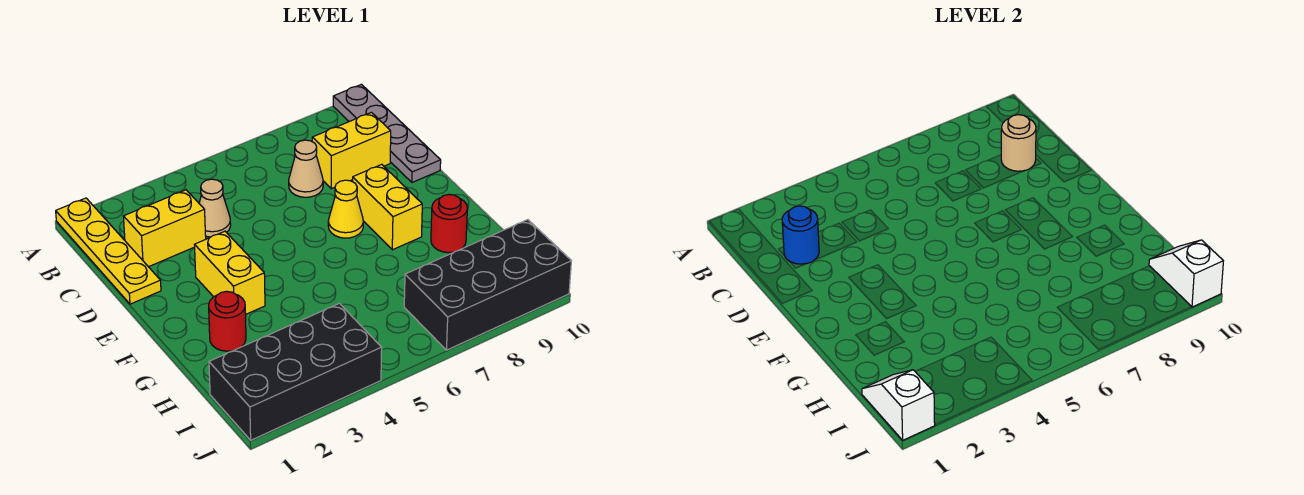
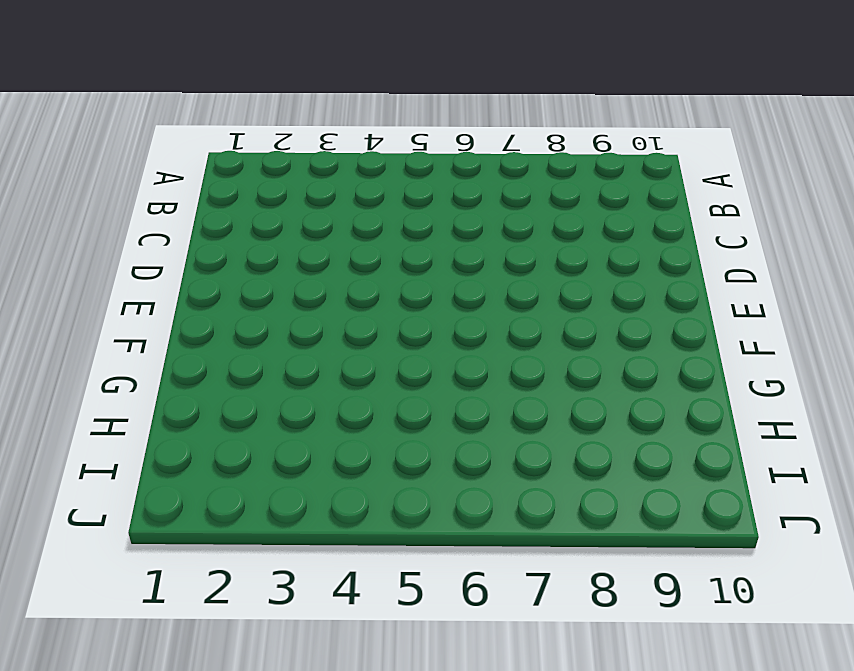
none -> yellow 1x4 plate [56,198,161,304]
none -> grey 1x4 plate [333,84,441,182]
none -> yellow 1x2 brick [123,190,206,267]

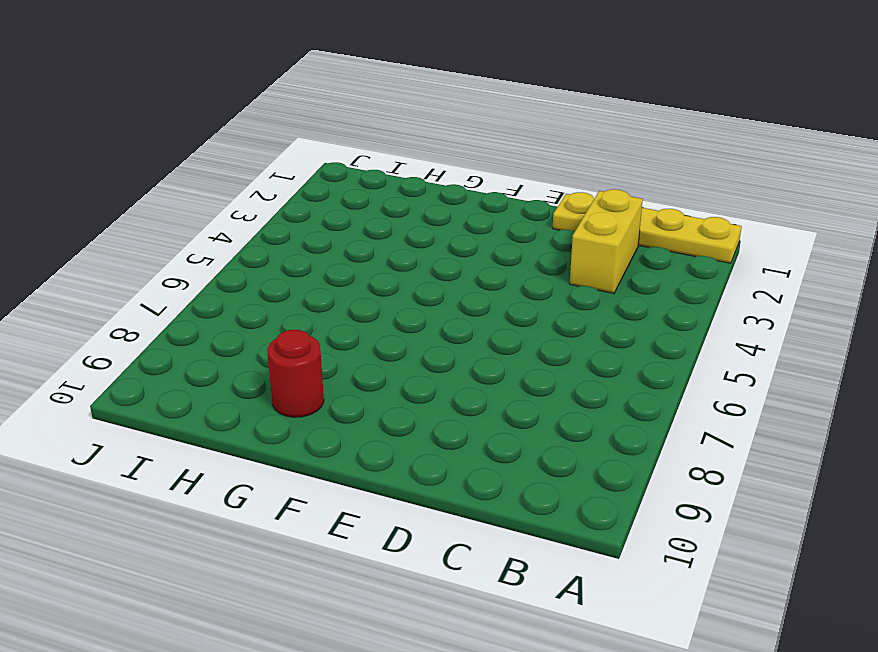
none -> grey 1x4 plate [333,84,441,182]
none -> tan 1x1 cone [199,179,231,237]
none -> tan 1x1 cone [289,140,323,197]

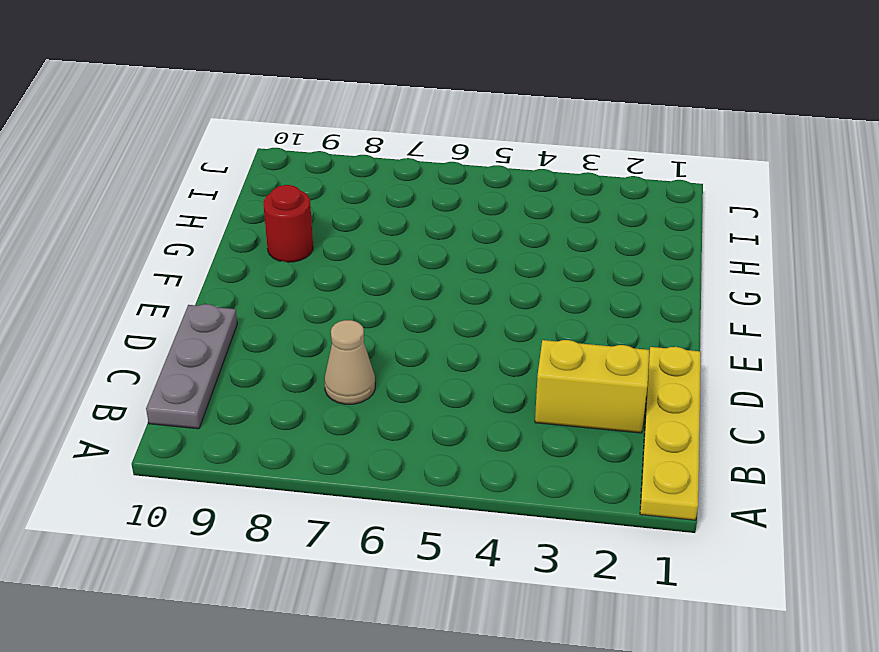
grey 1x3 plate [146,304,237,429] -> grey 1x4 plate [333,84,441,182]
none -> tan 1x1 cone [199,179,231,237]
none -> yellow 1x2 brick [312,112,391,189]
none -> yellow 1x2 brick [195,231,265,314]

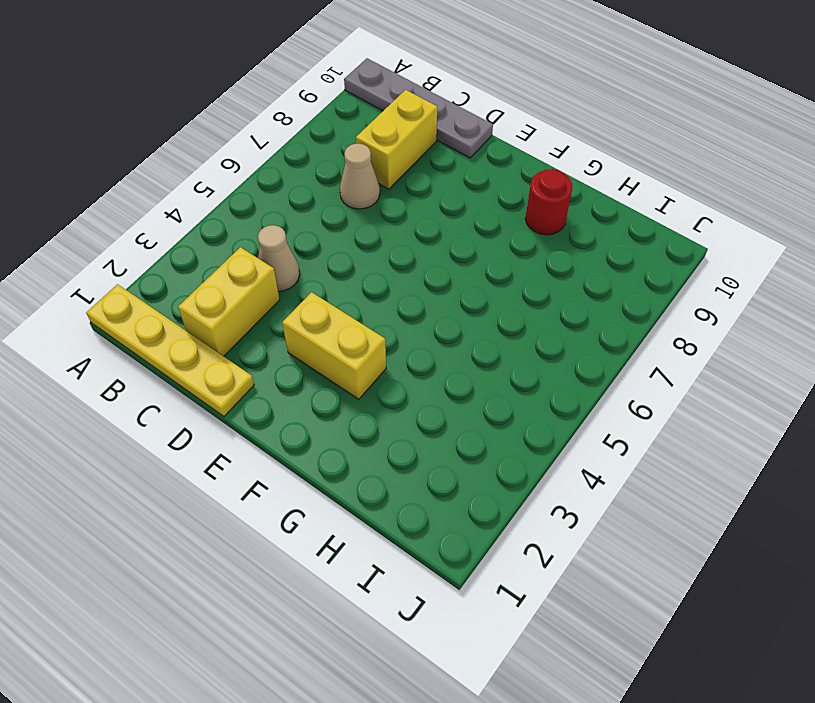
none -> yellow 1x1 cone [328,180,363,238]
none -> yellow 1x2 brick [353,164,422,250]
none -> red 1x1 round brick [209,291,246,351]

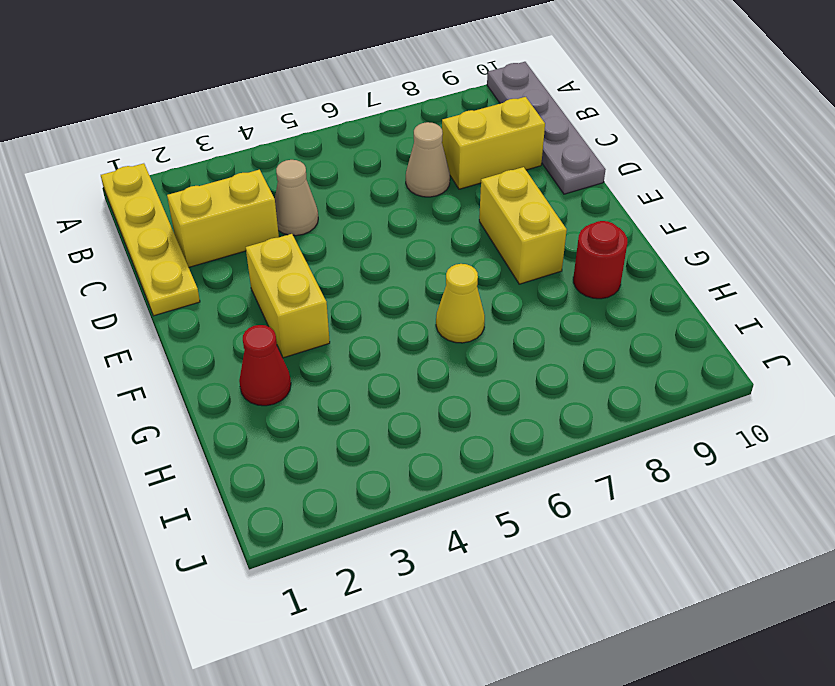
red 1x1 cone [239,325,291,406] -> red 1x1 round brick [209,291,246,351]
yellow 1x1 cone [436,264,485,343] -> yellow 1x1 cone moved to [328,180,363,238]
none -> black 2x4 brick [209,303,382,440]
none -> black 2x4 brick [404,220,571,350]
none -> blue 1x1 round brick [782,206,819,264]

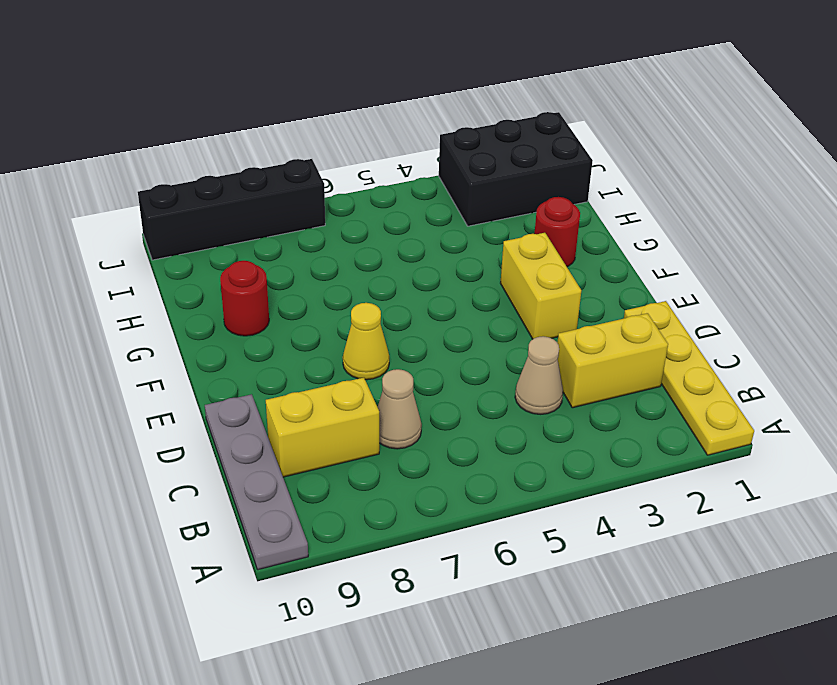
black 2x3 brick [439,112,593,226] -> black 2x4 brick [209,303,382,440]
black 1x4 brick [138,159,325,260] -> black 2x4 brick [404,220,571,350]
none -> yellow 1x2 brick [353,164,422,250]
none -> blue 1x1 round brick [782,206,819,264]
none -> tan 1x1 round brick [1001,115,1036,171]

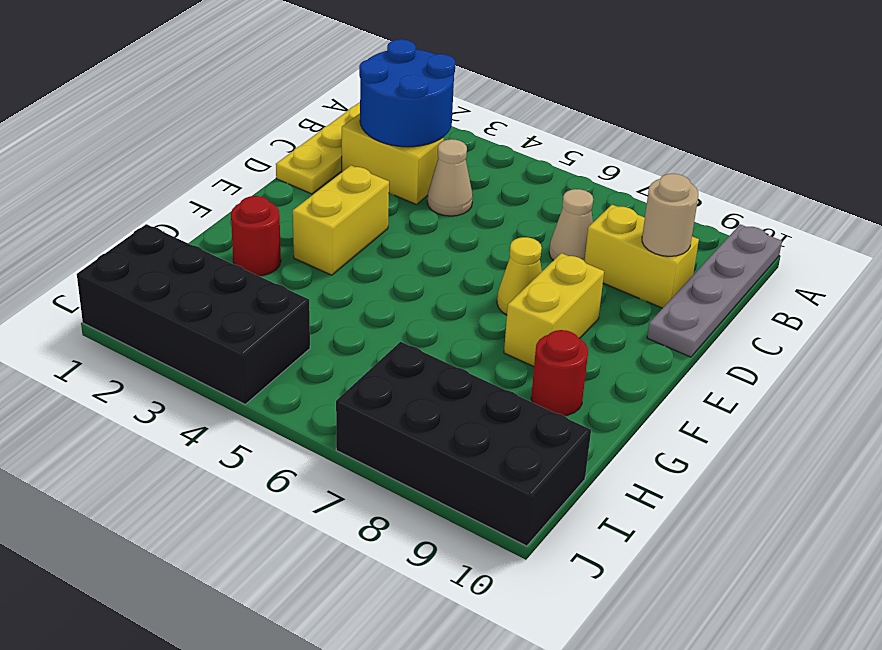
blue 2x2 round brick [359,39,455,147] -> blue 1x1 round brick [782,206,819,264]
none -> white 1x2 slope [862,370,935,440]
none -> white 1x2 slope [1149,240,1223,307]

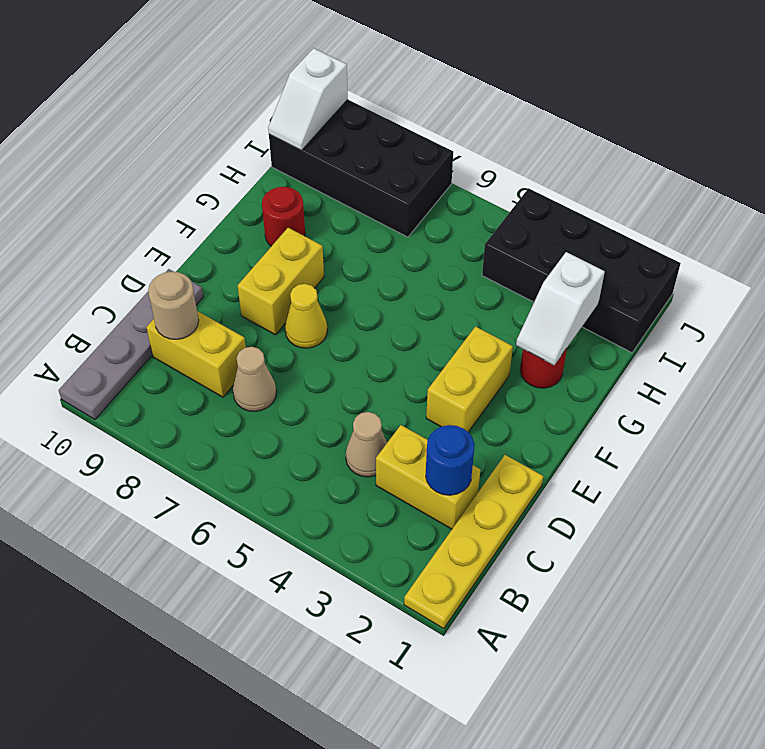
white 1x2 slope [516,252,605,365] -> white 1x2 slope moved to [862,370,935,440]

